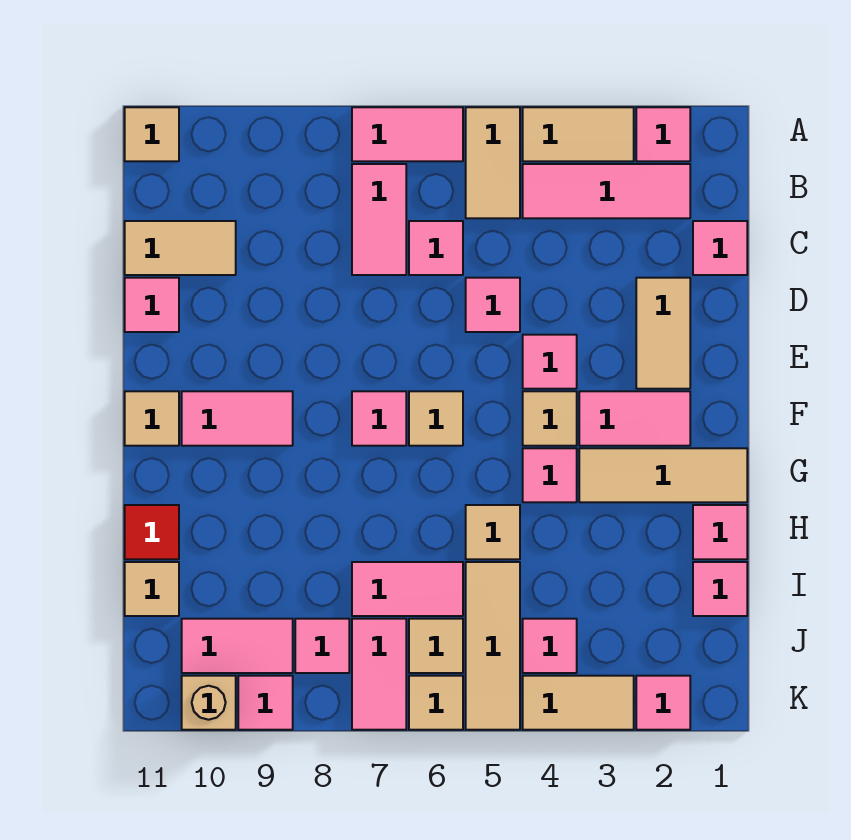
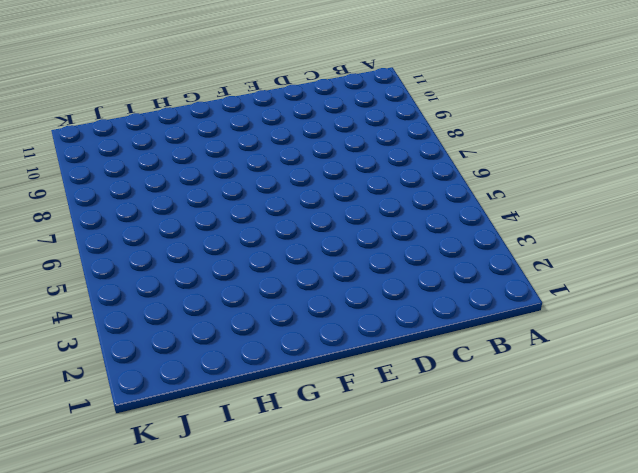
none -> pink 1x1 tile [636,107,690,161]
none -> tan 1x2 tile [523,107,634,161]
none -> tan 1x2 tile [466,107,520,218]
none -> pink 1x2 tile [352,107,463,161]

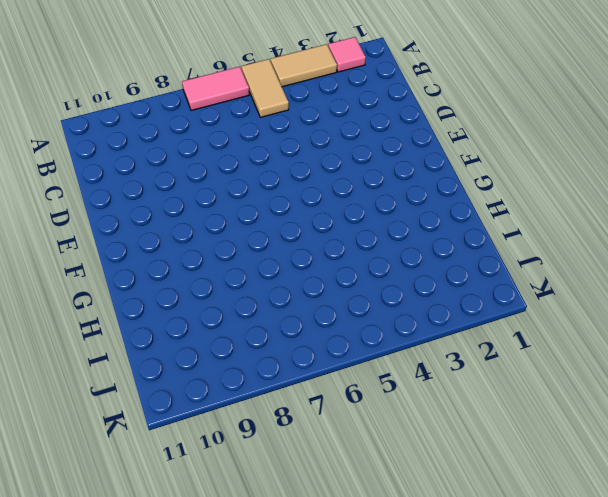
none -> tan 1x1 tile [125,107,179,161]
none -> pink 1x3 tile [523,164,690,218]
none -> pink 1x2 tile [352,164,406,275]
none -> pink 1x1 tile [693,221,747,275]

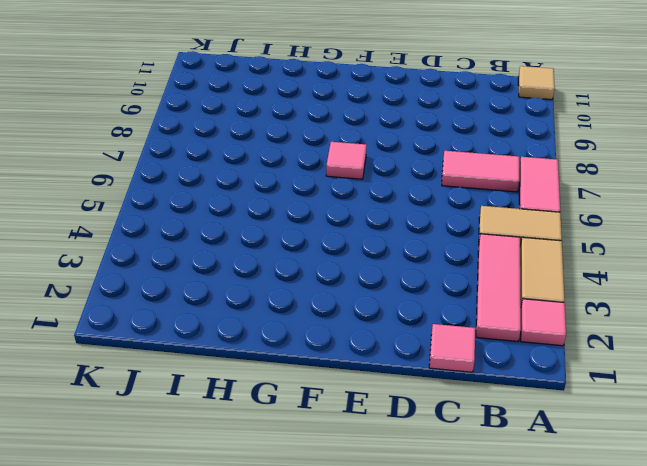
none -> pink 1x1 tile [409,221,463,275]
none -> tan 1x2 tile [125,221,236,275]
none -> tan 1x2 tile [636,278,690,389]
none -> pink 1x1 tile [466,278,520,332]

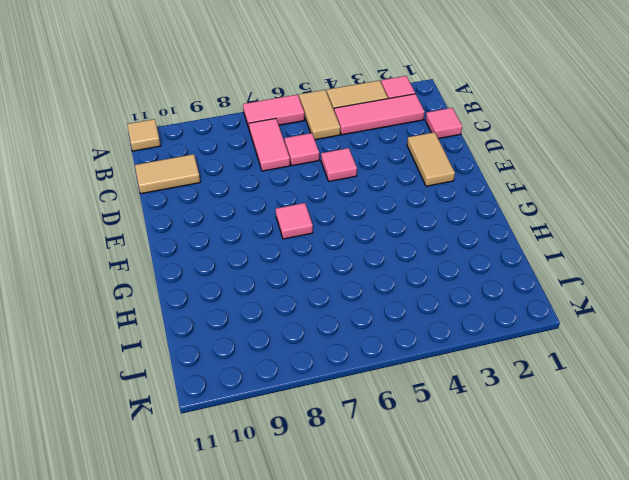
none -> pink 1x1 tile [125,278,179,332]
none -> pink 1x1 tile [523,335,577,389]
none -> pink 1x2 tile [579,391,690,446]
none -> tan 1x1 tile [523,391,577,446]

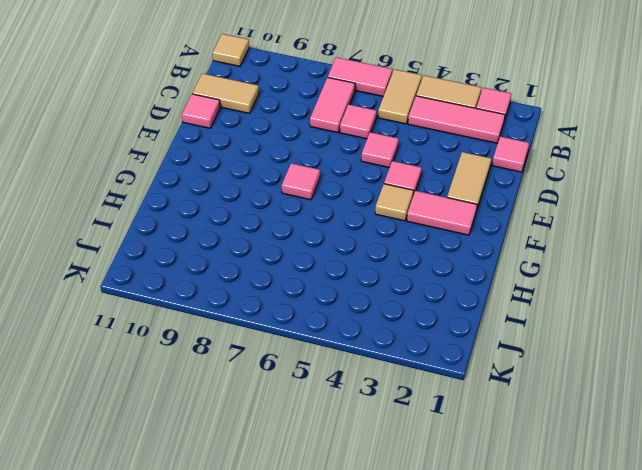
none -> tan 1x1 tile [409,391,463,446]
none -> pink 1x2 tile [182,391,293,446]
none -> tan 1x1 tile [125,391,179,446]
none -> tan 1x3 tile [579,448,747,502]

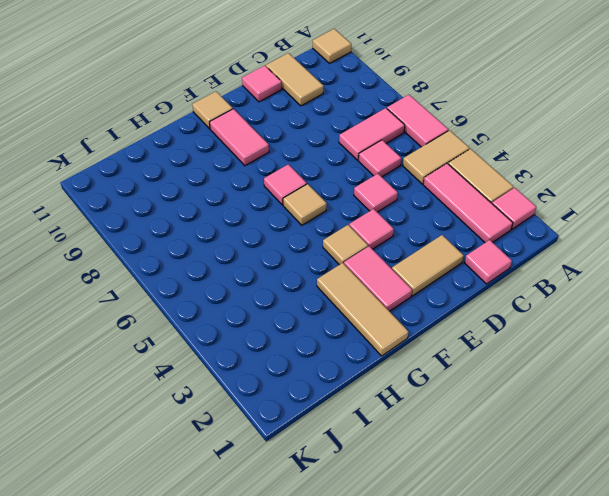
none -> pink 1x1 tile [523,448,577,502]
none -> pink 1x1 tile [693,505,747,559]
none -> tan 1x1 tile [466,505,520,559]
none -> red 1x1 tile [125,505,179,559]

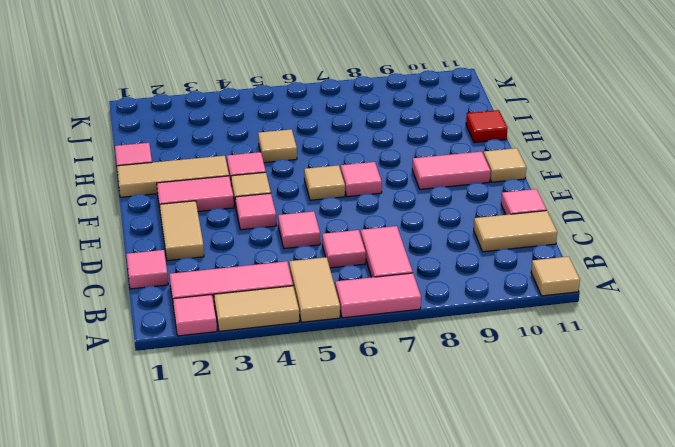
none -> pink 1x1 tile [693,562,747,616]
none -> tan 1x3 tile [466,562,520,730]
none -> pink 1x2 tile [352,562,463,616]
none -> tan 1x1 tile [125,562,179,616]

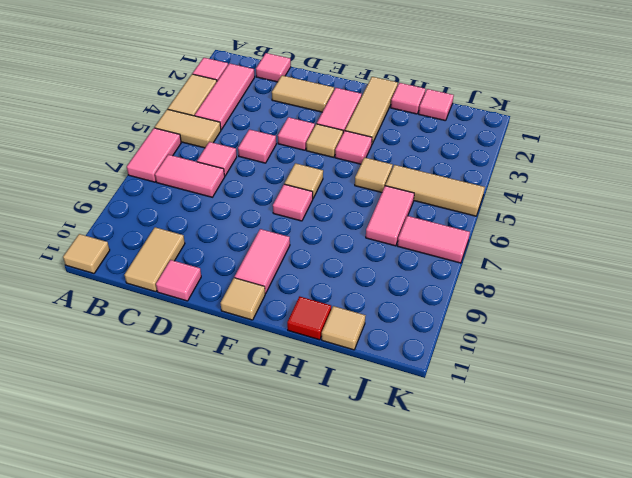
none -> pink 1x1 tile [523,619,577,673]
none -> tan 1x1 tile [409,619,463,673]
none -> pink 1x1 tile [295,619,349,673]
none -> pink 1x2 tile [182,619,293,673]

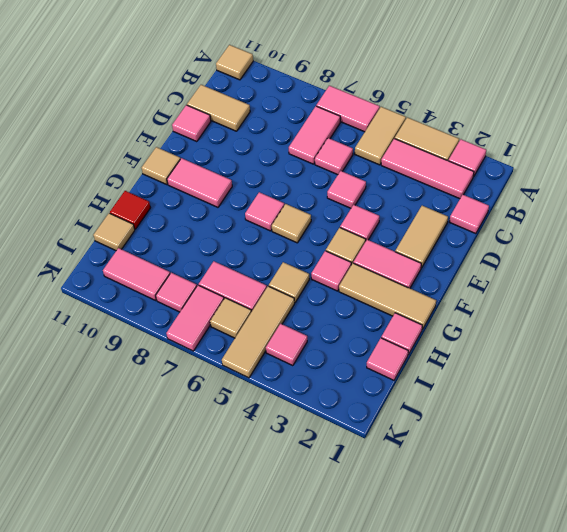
none -> pink 1x1 tile [636,676,690,730]
none -> tan 1x2 tile [523,676,634,730]
none -> tan 1x1 tile [409,676,463,730]
none -> pink 1x1 tile [238,676,293,730]

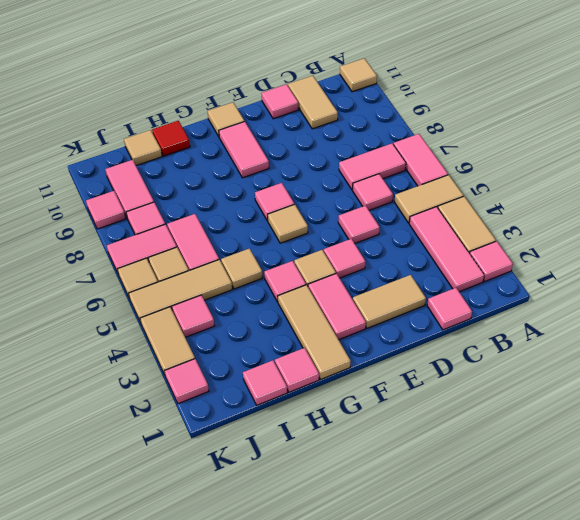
none -> tan 1x1 brick [182,676,236,730]

